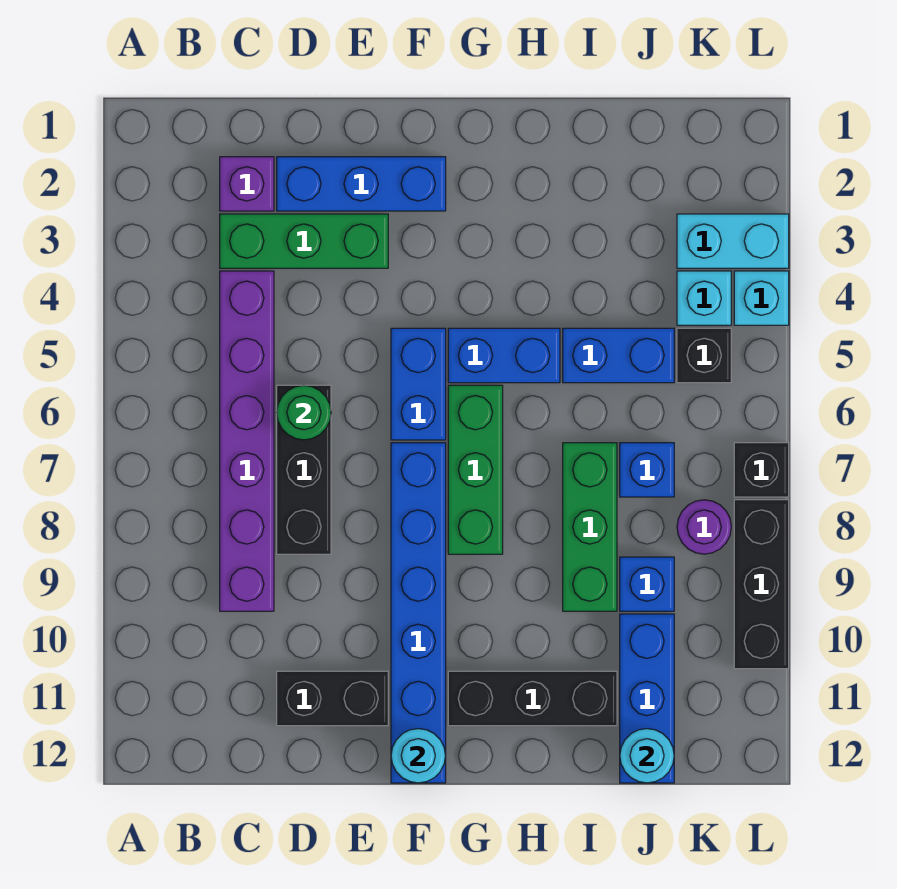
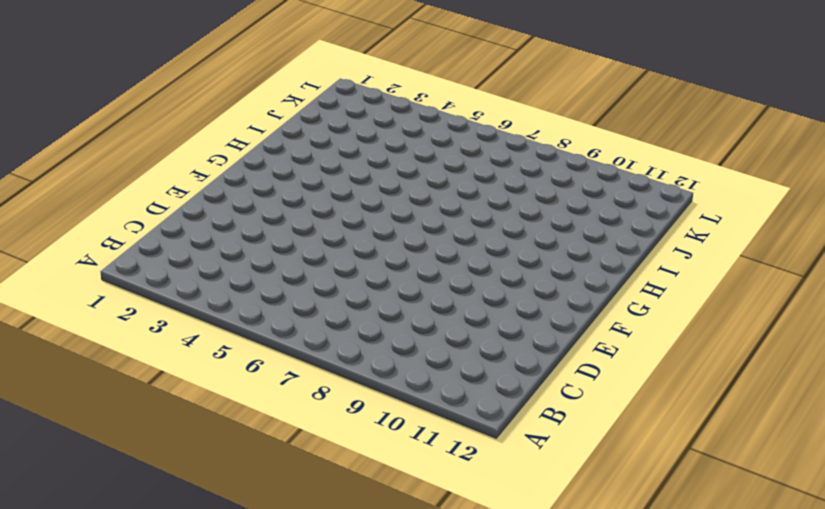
none -> purple 1x1 brick [220,157,274,211]
none -> green 1x3 brick [220,214,388,268]
none -> purple 1x6 brick [220,271,274,611]

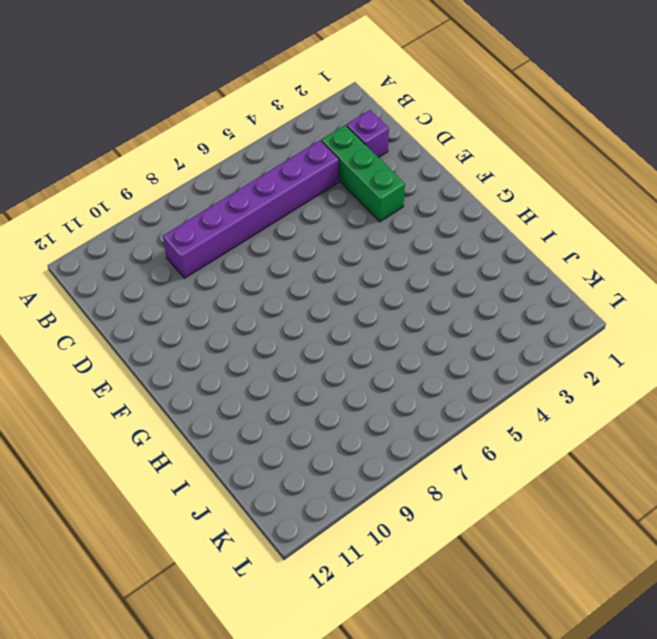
none -> blue 1x3 brick [277,157,446,211]
none -> black 1x3 brick [277,385,331,554]
none -> black 1x2 brick [277,671,388,726]

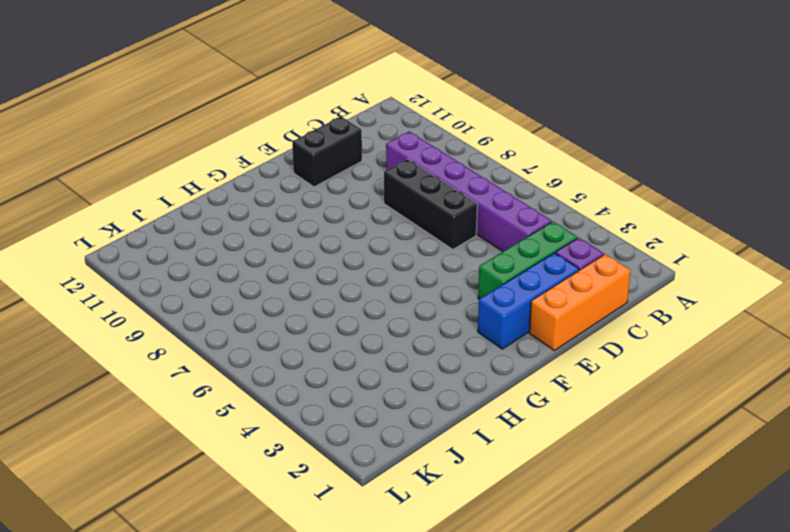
orange 1x3 brick [529,254,631,351] -> none
none -> blue 1x2 brick [391,328,446,440]
none -> blue 1x6 brick [391,443,446,783]
none -> blue 1x2 brick [448,328,560,383]

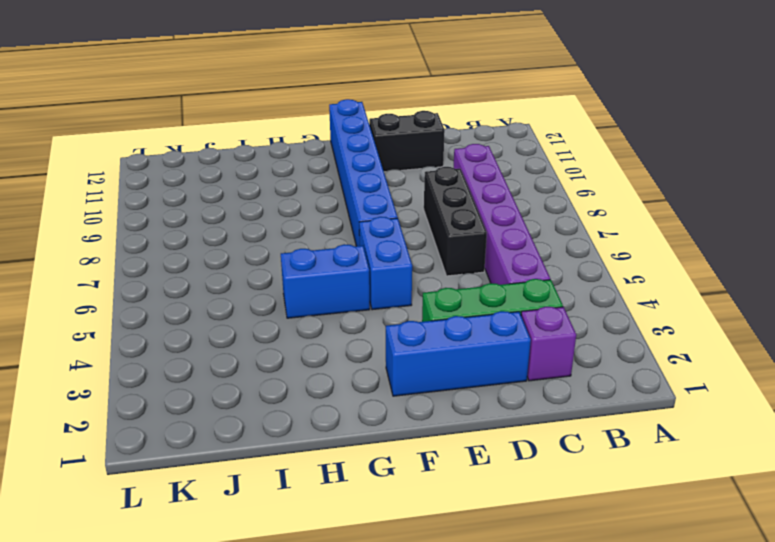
none -> green 1x3 brick [448,385,503,554]
none -> black 1x3 brick [448,671,617,726]
none -> blue 1x2 brick [563,328,674,383]

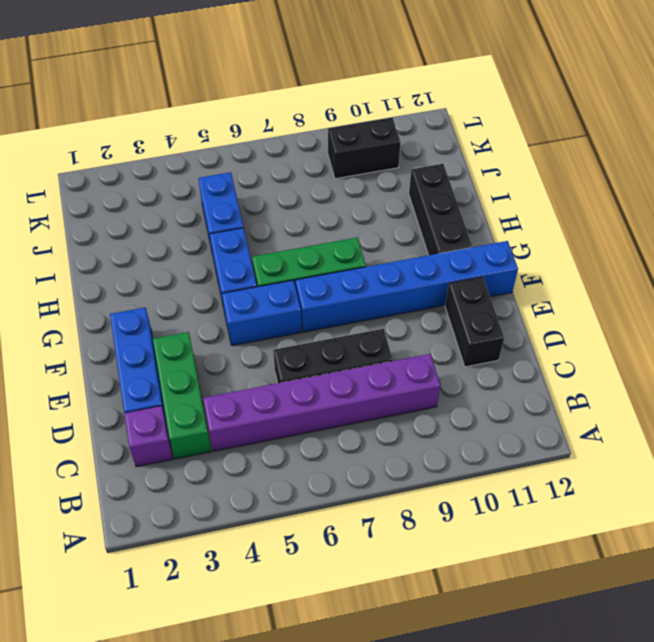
black 1x2 brick [328,118,401,179] -> none
none -> green 1x3 brick [563,443,617,611]
none -> blue 1x1 brick [620,443,674,497]
none -> blue 1x1 brick [620,557,674,611]

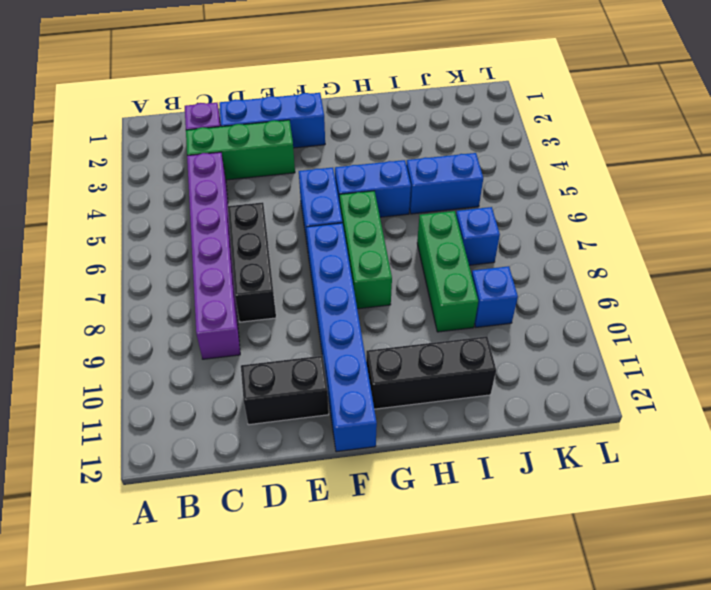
none -> blue 1x3 brick [620,614,674,783]
none -> cyan 1x2 brick [677,214,789,268]
none -> cyan 1x1 brick [677,271,731,325]

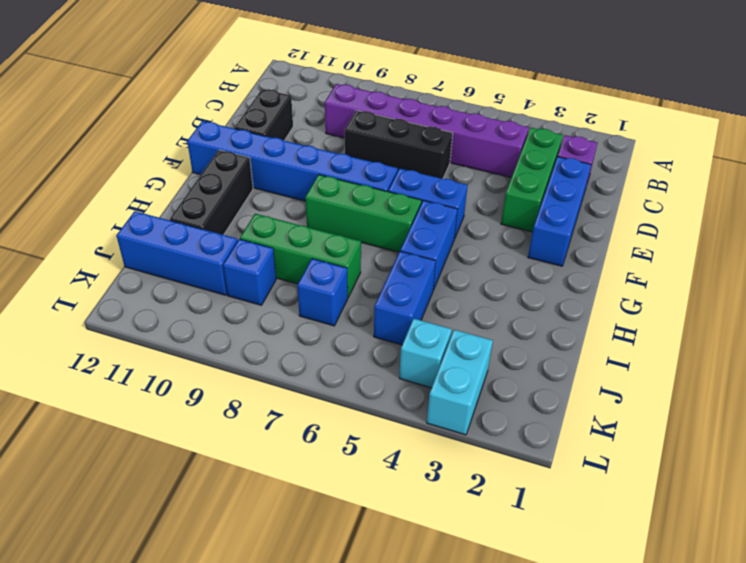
none -> black 1x1 brick [677,328,731,383]
none -> purple 1x1 round brick [677,500,731,554]
none -> cyan 1x1 brick [734,271,789,325]

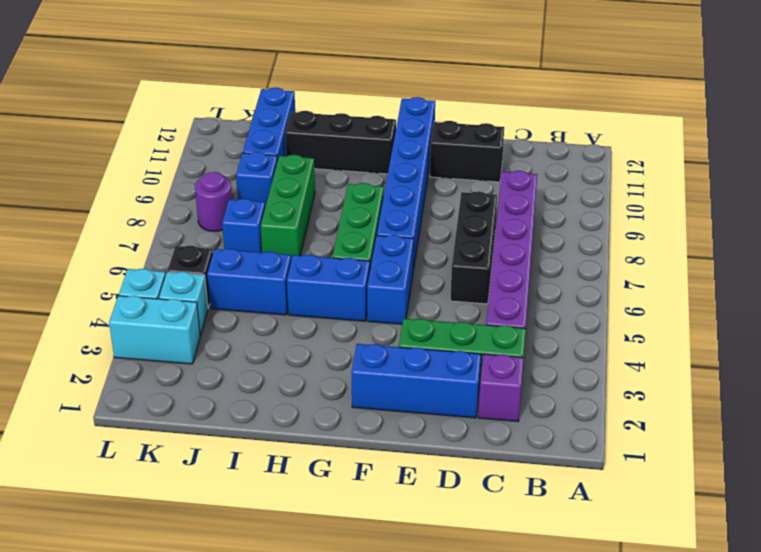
none -> black 1x1 brick [734,443,789,497]
none -> black 1x3 brick [734,500,789,669]
none -> green 1x1 round brick [277,385,331,440]

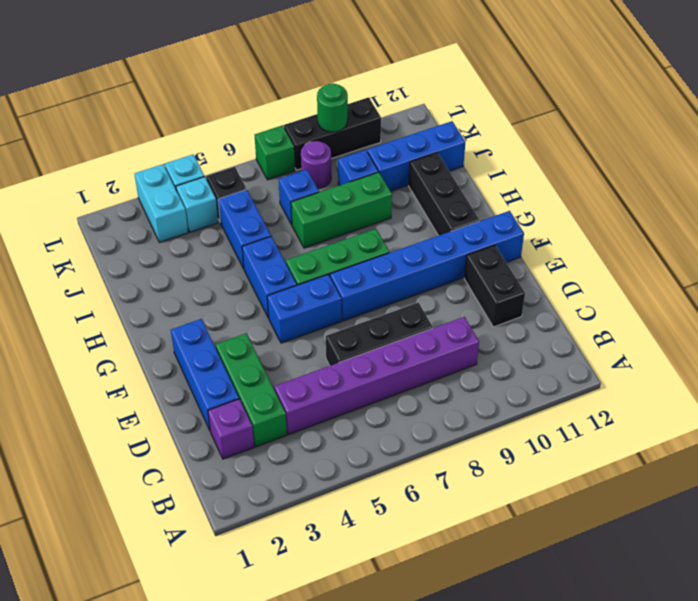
green 1x1 brick [255,126,295,180] -> black 1x1 brick [734,443,789,497]
green 1x1 round brick [317,83,348,132] -> green 1x1 round brick moved to [277,385,331,440]
none -> cyan 1x1 round brick [391,729,445,783]
none -> cyan 1x1 round brick [620,729,674,783]

